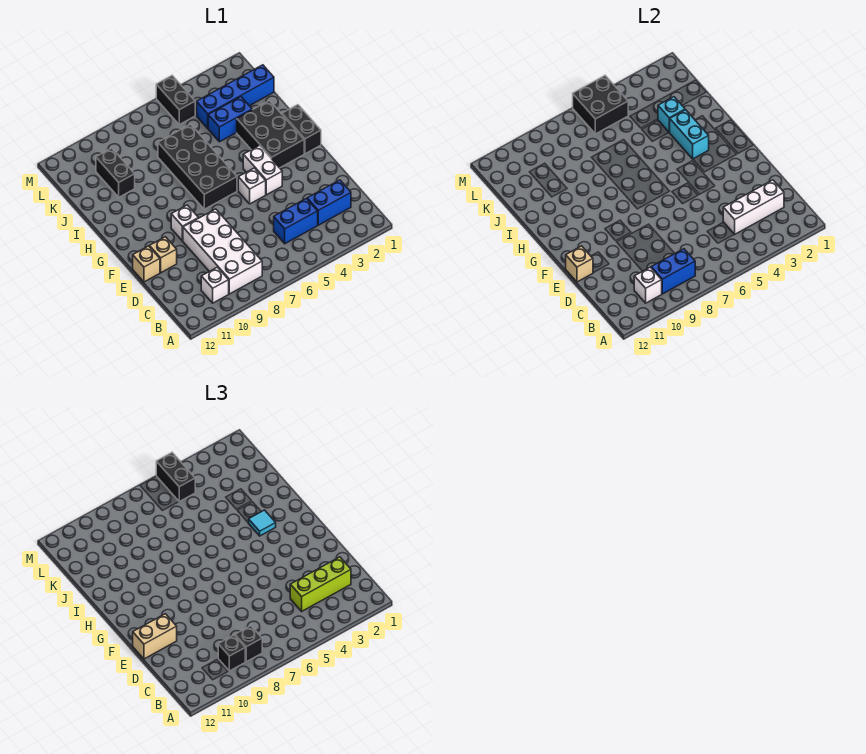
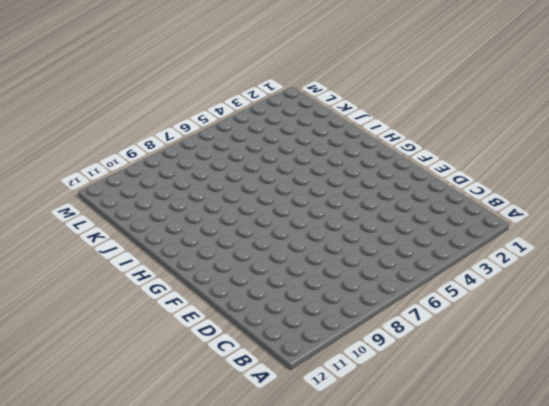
none -> white 2x4 brick [183,209,262,294]
none -> white 1x1 brick [201,267,229,303]
none -> blue 1x2 brick [307,180,351,225]

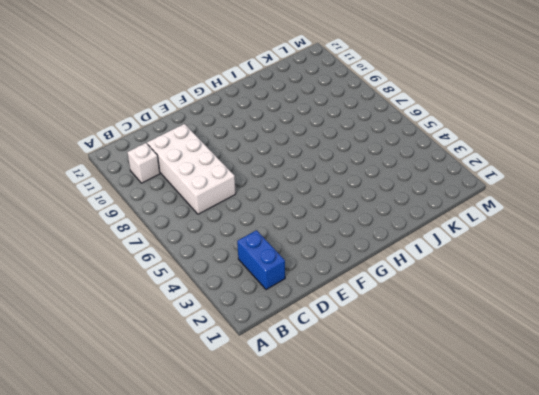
white 2x4 brick [147,124,236,214] -> white 2x4 brick turned to [183,209,262,294]
none -> blue 1x2 brick [274,198,318,244]
none -> tan 1x1 brick [149,237,177,273]
none -> tan 1x1 brick [133,246,160,282]

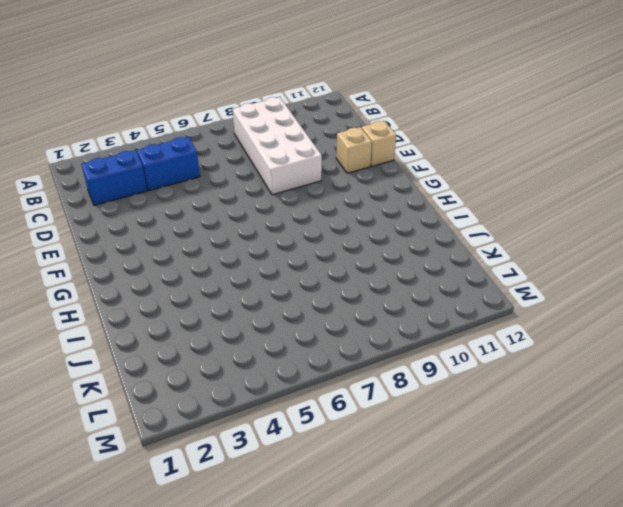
none -> white 1x1 brick [201,267,229,303]
none -> white 1x2 brick [243,146,282,195]
none -> white 1x1 brick [238,168,266,204]

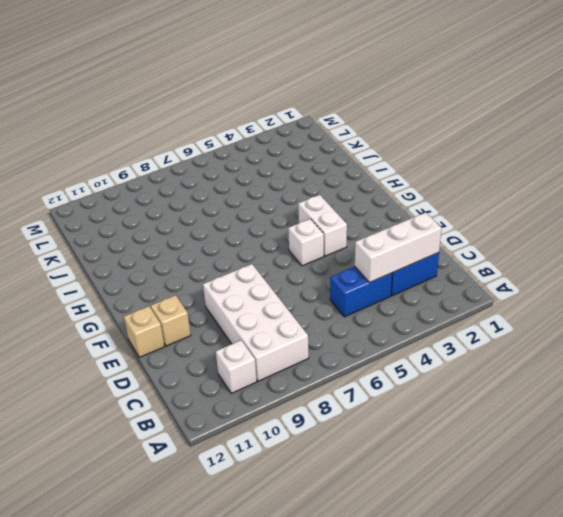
none -> white 1x1 brick [171,205,198,241]
none -> black 1x2 brick [282,105,321,154]
none -> black 2x3 brick [237,101,304,168]

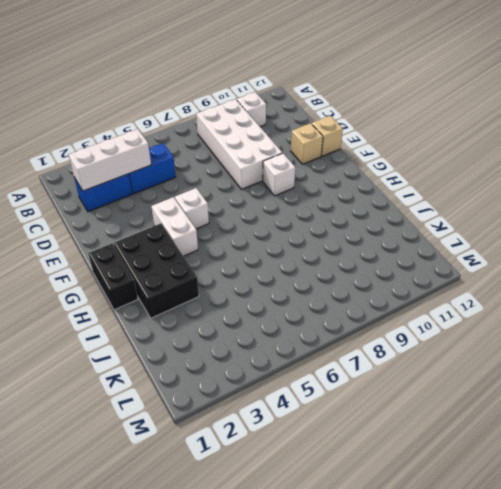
none -> black 2x4 brick [158,124,237,209]
none -> blue 1x2 brick [208,97,252,142]
none -> black 1x2 brick [96,148,135,197]

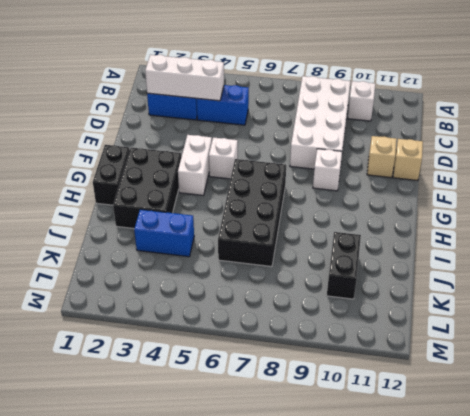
none -> blue 1x4 brick [197,65,274,128]
none -> black 1x2 brick [156,76,195,124]
none -> blue 1x2 brick [651,249,695,294]

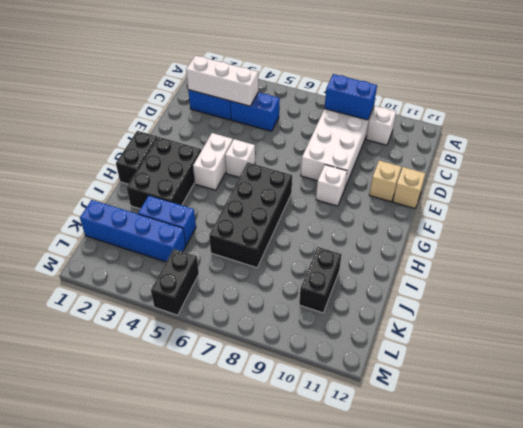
none -> white 1x1 brick [634,267,662,303]
none -> tan 1x1 brick [566,246,593,282]
none -> cyan 1x2 brick [669,110,709,159]

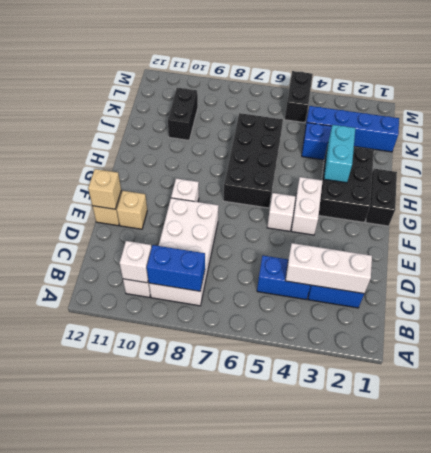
none -> cyan 1x1 brick [658,97,685,132]
none -> black 2x2 brick [573,76,628,134]
none -> black 1x1 brick [235,626,262,662]

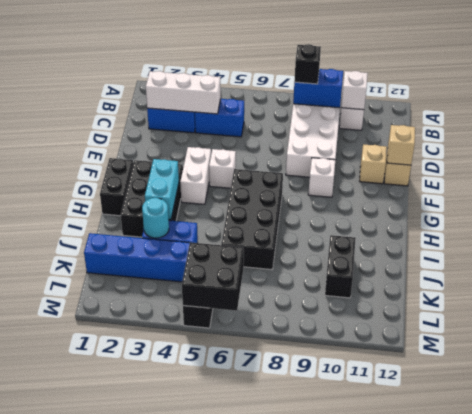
cyan 1x1 round brick [142,198,169,238] -> cyan 1x1 brick [658,97,685,132]
none -> black 1x1 brick [218,635,245,671]
none -> lime 1x3 brick [290,557,351,611]
none -> tan 1x2 brick [133,614,177,659]

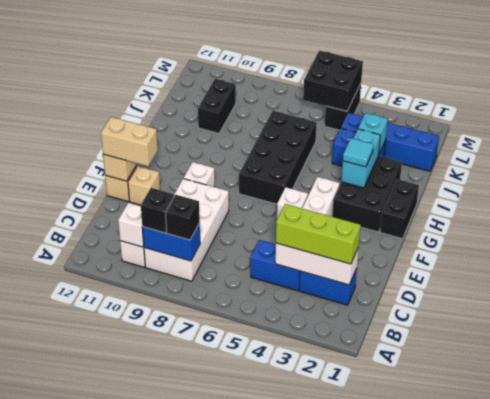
none -> black 1x2 brick [156,453,195,501]

